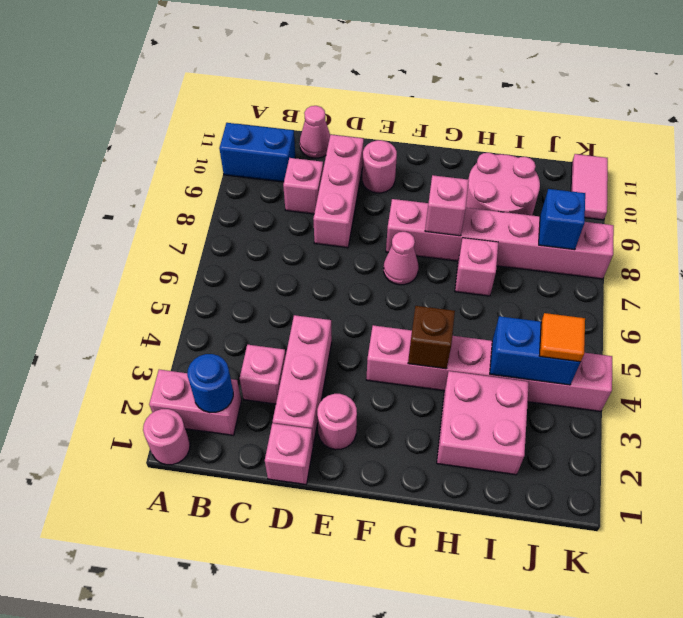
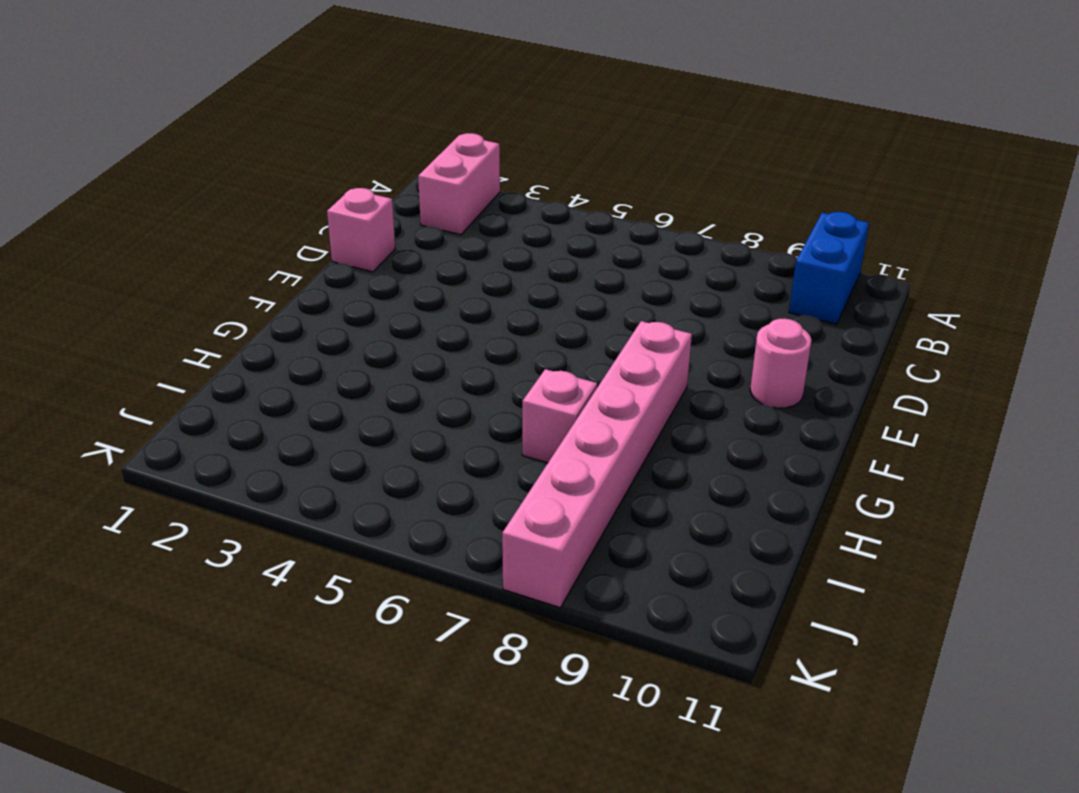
none -> pink 1x1 round brick [143,409,190,465]
none -> pink 1x1 brick [240,345,286,404]
none -> pink 1x1 brick [283,158,323,214]

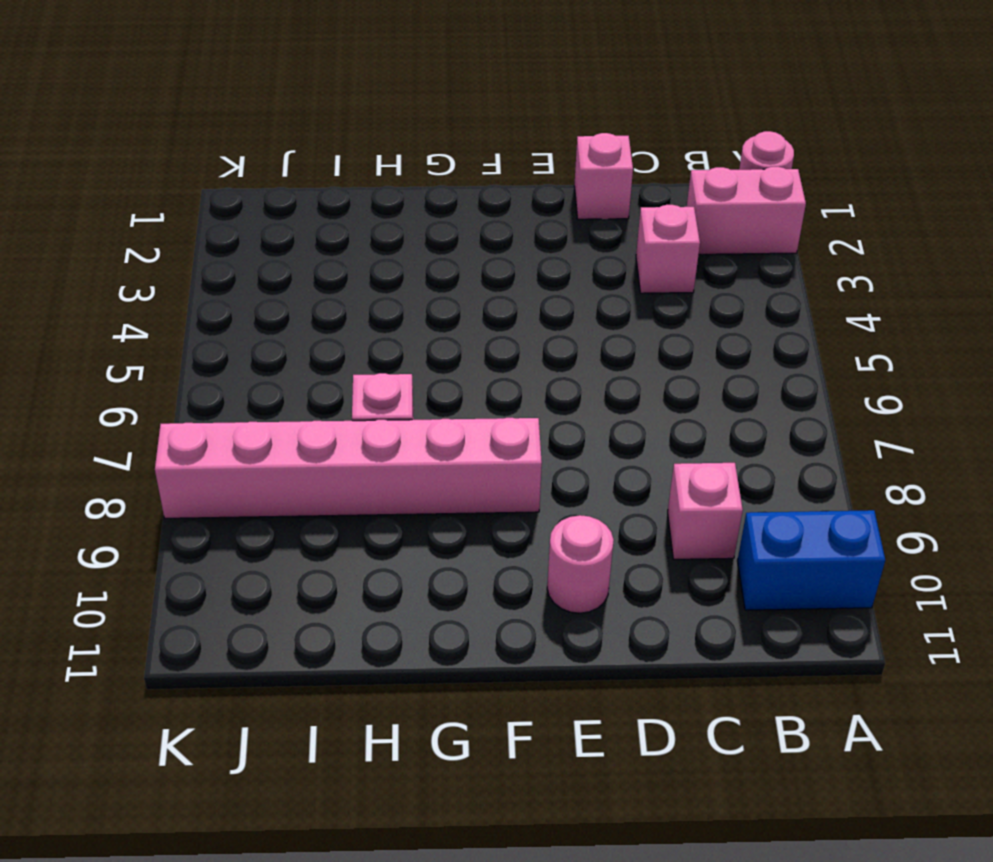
none -> pink 1x1 cone [300,106,330,158]
none -> pink 1x3 brick [273,315,332,446]
none -> pink 1x3 brick [313,135,364,248]

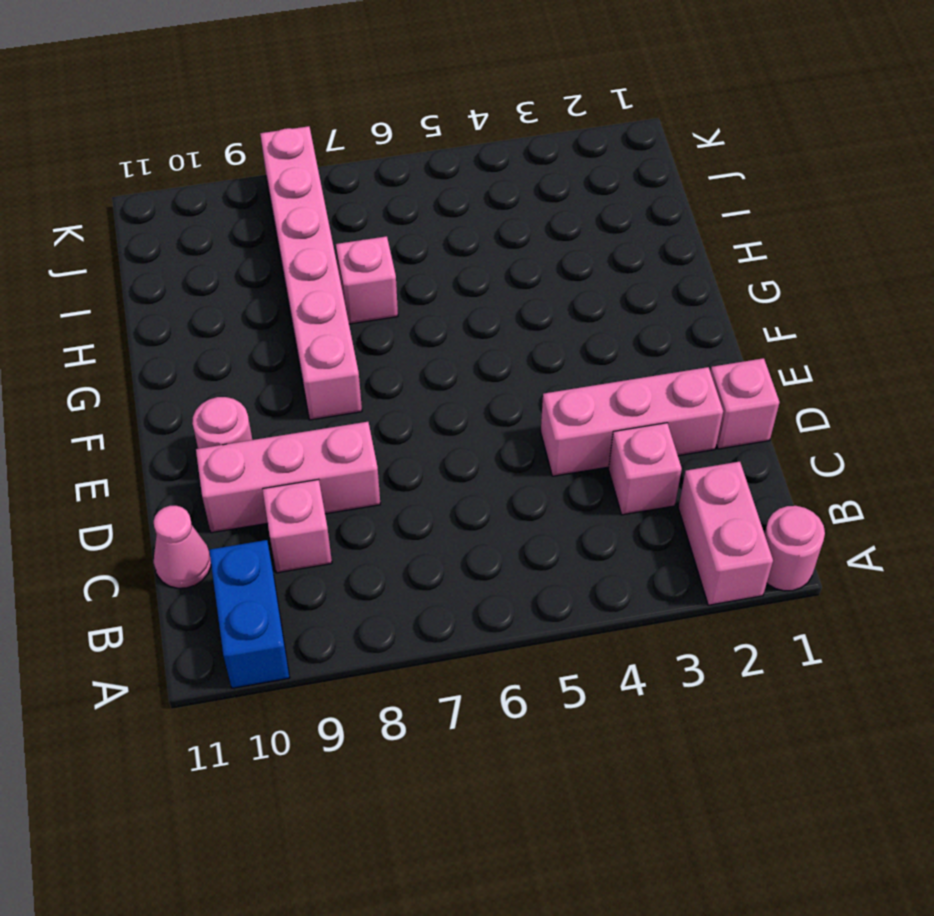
none -> pink 1x1 round brick [317,394,357,450]
none -> pink 1x6 brick [366,325,612,412]
none -> pink 1x1 cone [383,232,418,285]

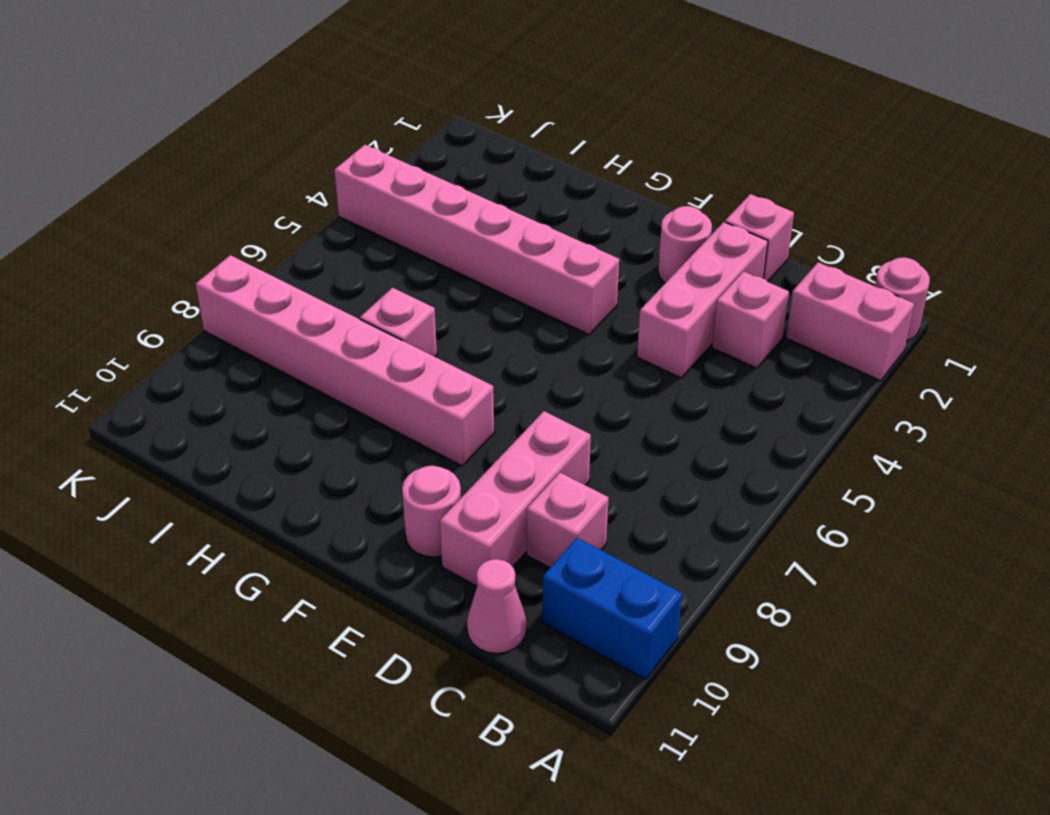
none -> pink 1x1 cone [383,232,418,285]
none -> pink 2x2 brick [437,371,529,475]
none -> pink 2x2 round brick [466,153,540,215]

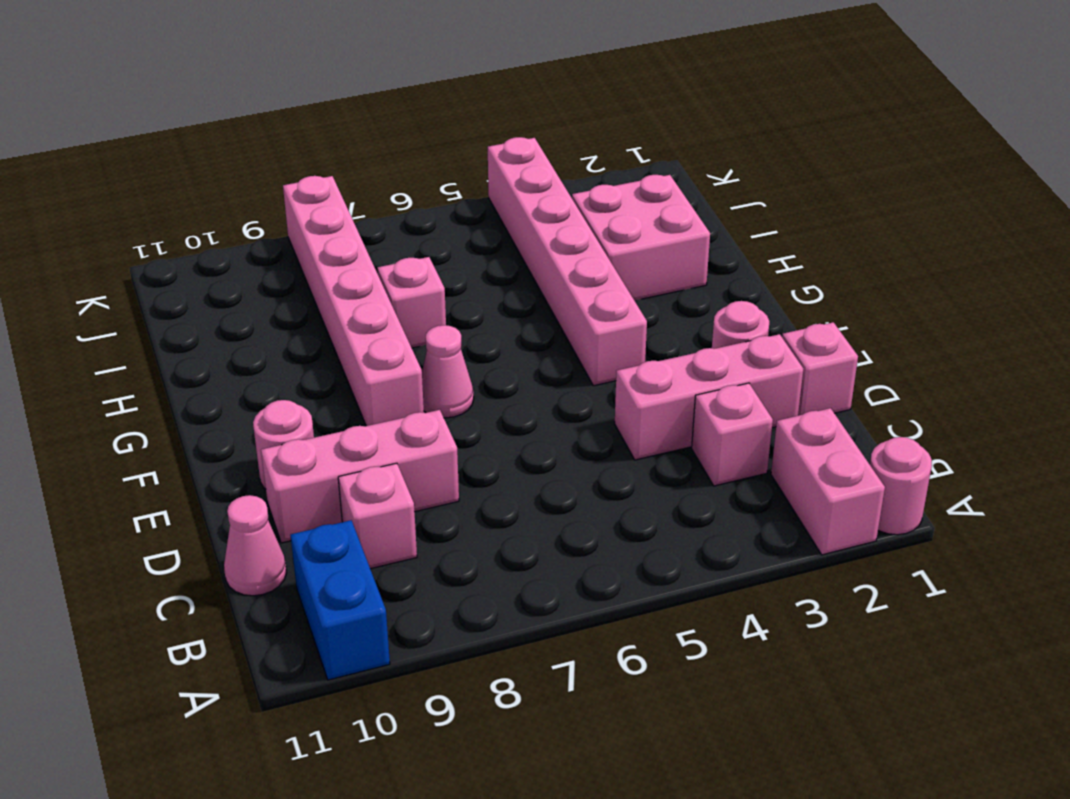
none -> pink 2x2 round brick [466,153,540,215]
none -> pink 1x2 tile [571,154,608,220]
none -> blue 1x1 round brick [187,354,233,413]

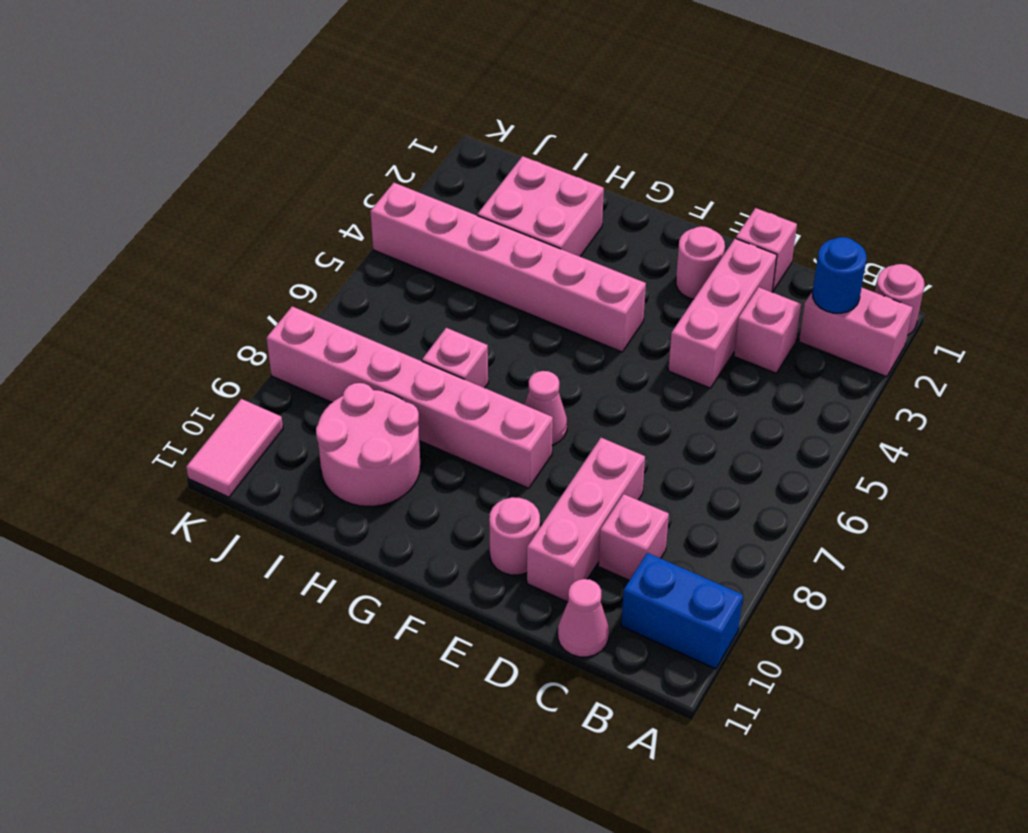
none -> brown 1x1 brick [408,306,455,369]
none -> pink 1x1 brick [425,175,469,236]
none -> blue 1x2 brick [490,316,580,385]

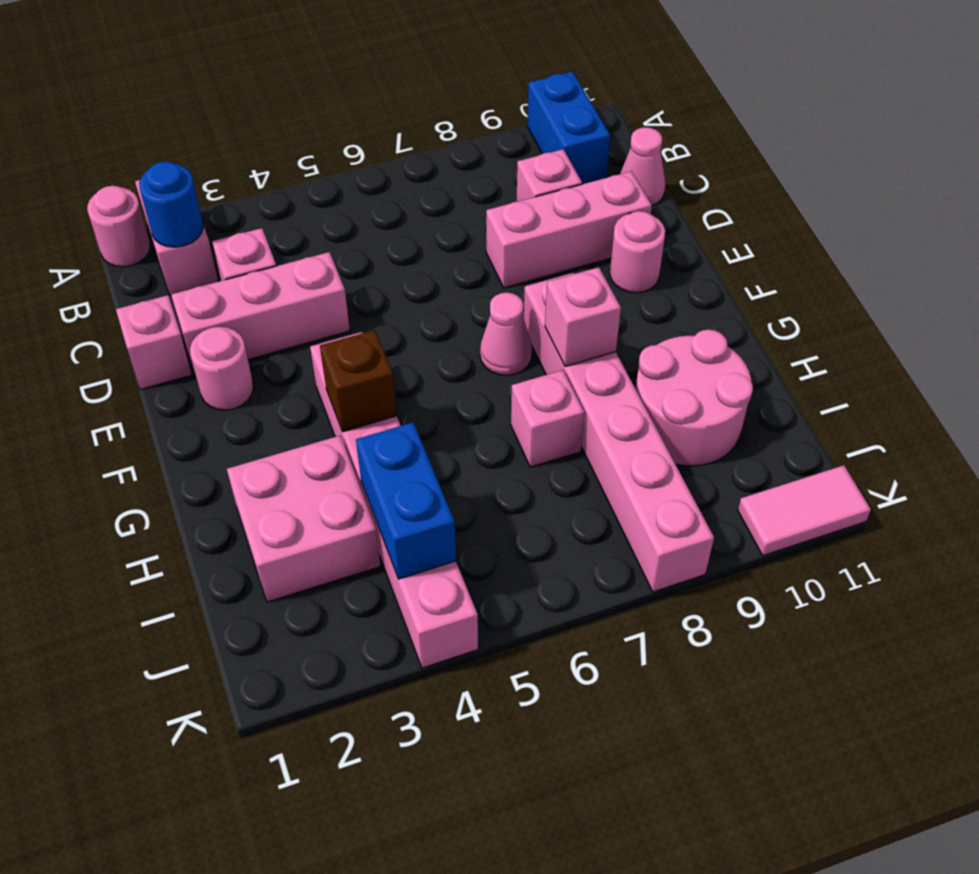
none -> blue 1x1 brick [539,189,585,250]
none -> orange 1x1 tile [539,313,585,362]

